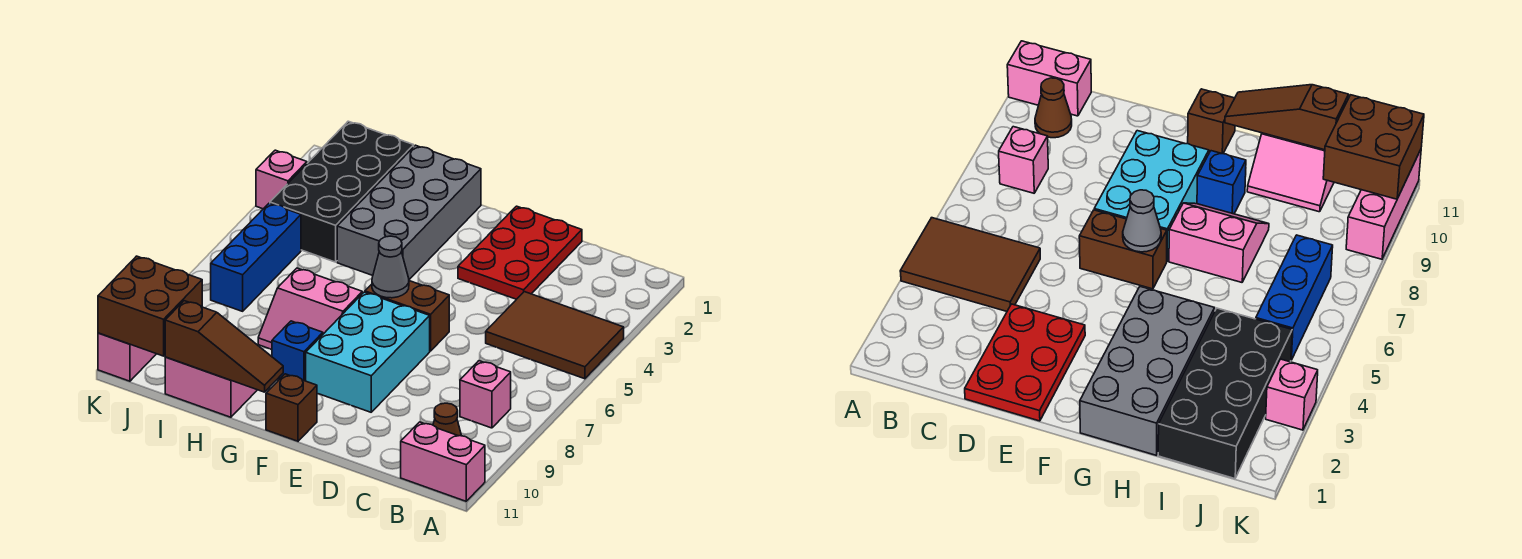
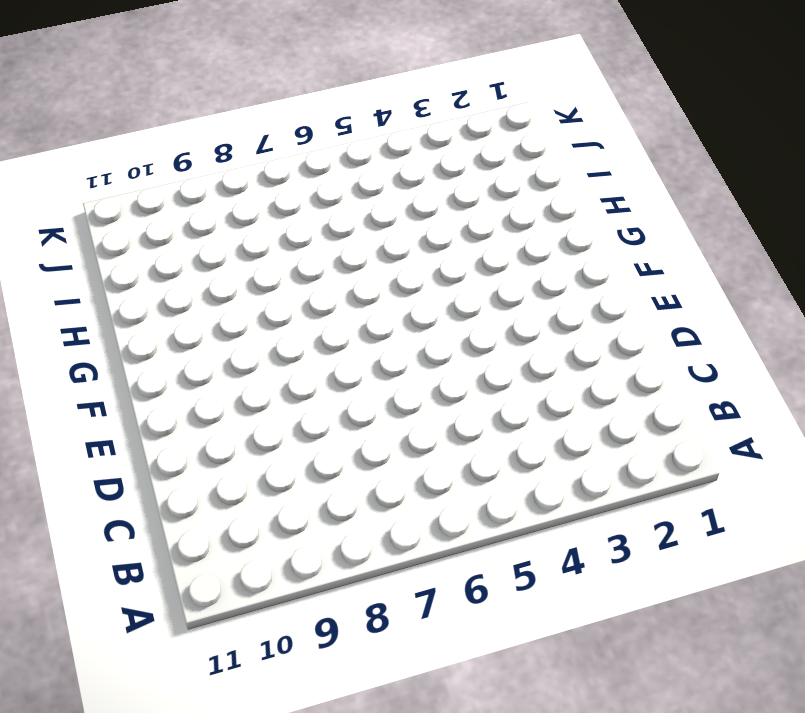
none -> brown 2x3 tile [486,292,624,379]
none -> pink 1x2 brick [401,422,485,501]
none -> pink 1x1 brick [460,361,511,428]

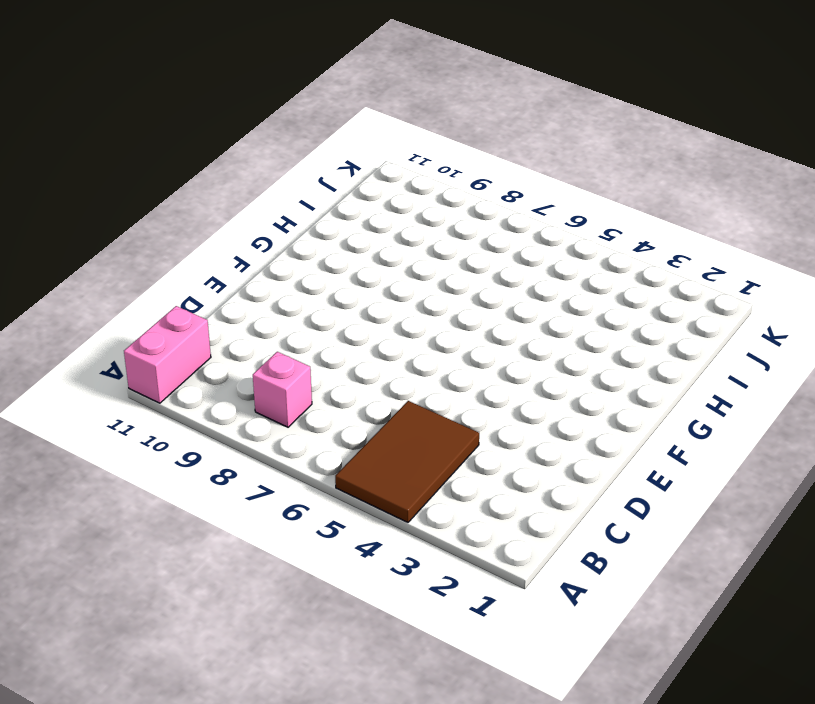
none -> brown 1x1 cone [433,403,461,436]
none -> red 2x3 plate [458,206,582,299]
none -> brown 1x2 brick [365,281,449,351]

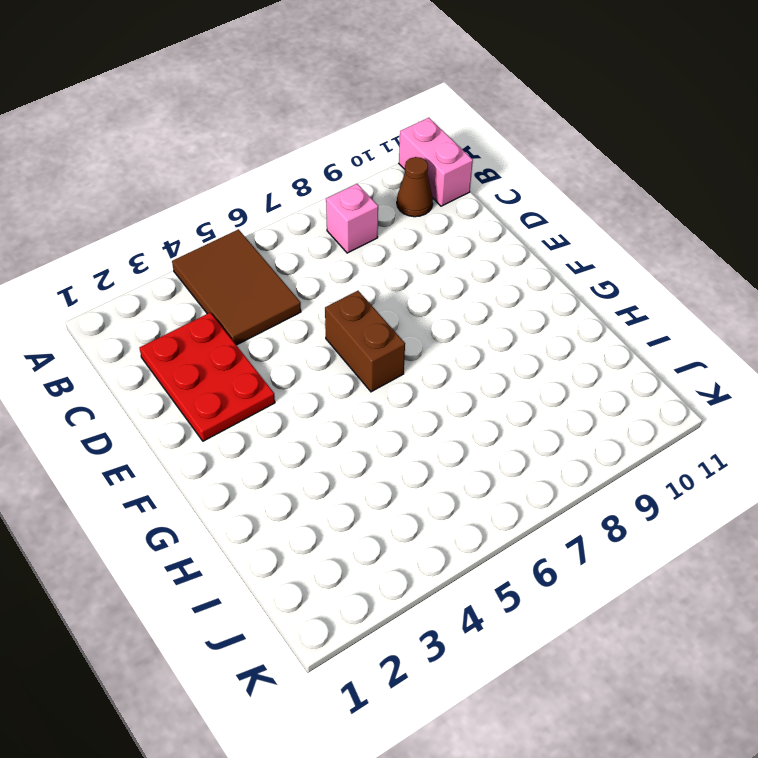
red 2x3 plate [140,313,275,441] -> red 2x3 plate turned to [458,206,582,299]
none -> cyan 2x3 brick [306,292,430,412]
none -> brown 1x1 brick [266,374,317,441]
none -> grey 2x4 brick [337,145,481,280]

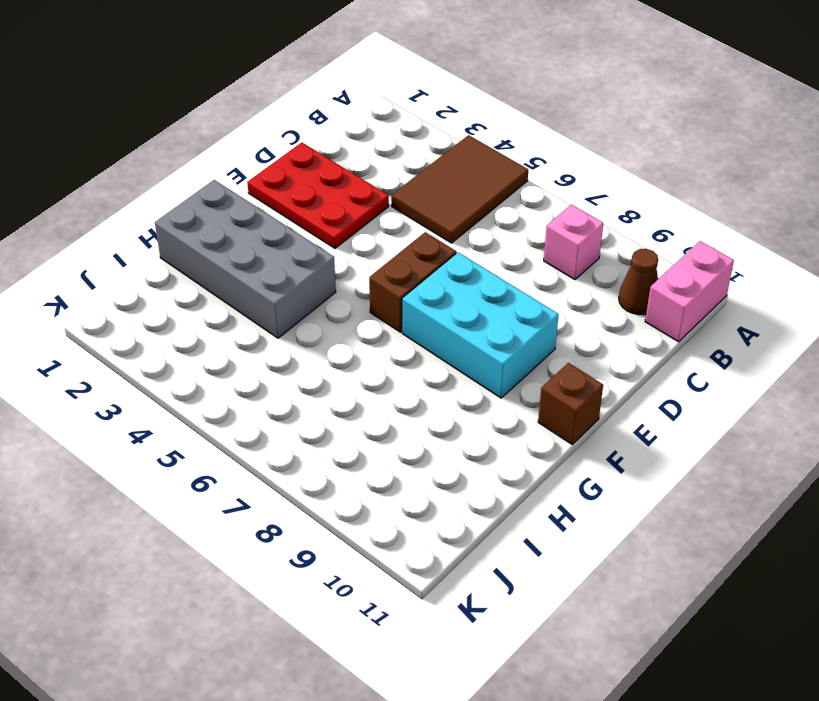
none -> pink 2x2 slope [258,268,362,349]
none -> blue 1x1 brick [272,321,323,381]
none -> pink 2x2 slope [165,357,257,417]

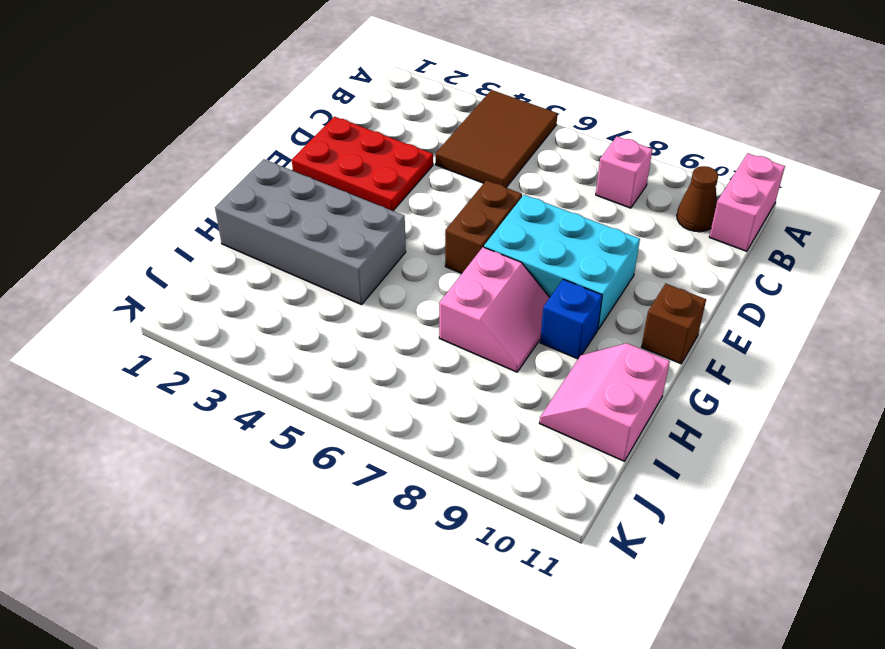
none -> black 2x4 brick [270,121,414,262]
none -> blue 1x3 brick [211,203,301,311]
none -> pink 1x1 brick [256,150,307,209]

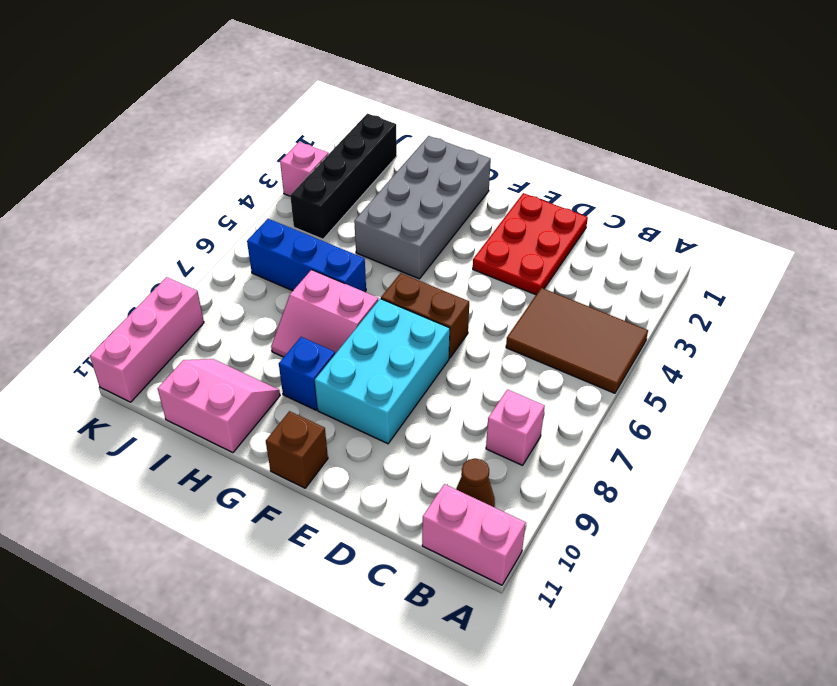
blue 1x3 brick [247,219,366,292] -> blue 1x3 brick turned to [211,203,301,311]
black 1x4 brick [290,114,397,239] -> black 2x4 brick [270,121,414,262]
none -> grey 1x1 cone [372,236,409,298]
none -> brown 1x3 slope [165,301,283,392]
none -> brown 2x2 brick [98,256,202,356]

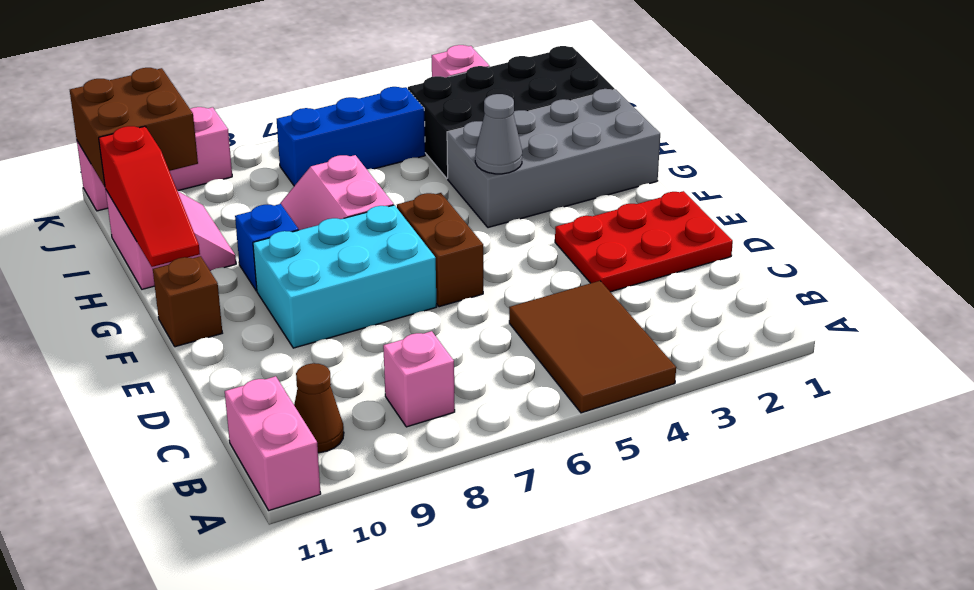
grey 1x1 cone [475,94,522,174] -> grey 1x1 cone moved to [372,236,409,298]
red 1x3 slope [99,126,200,267] -> brown 1x3 slope [165,301,283,392]

